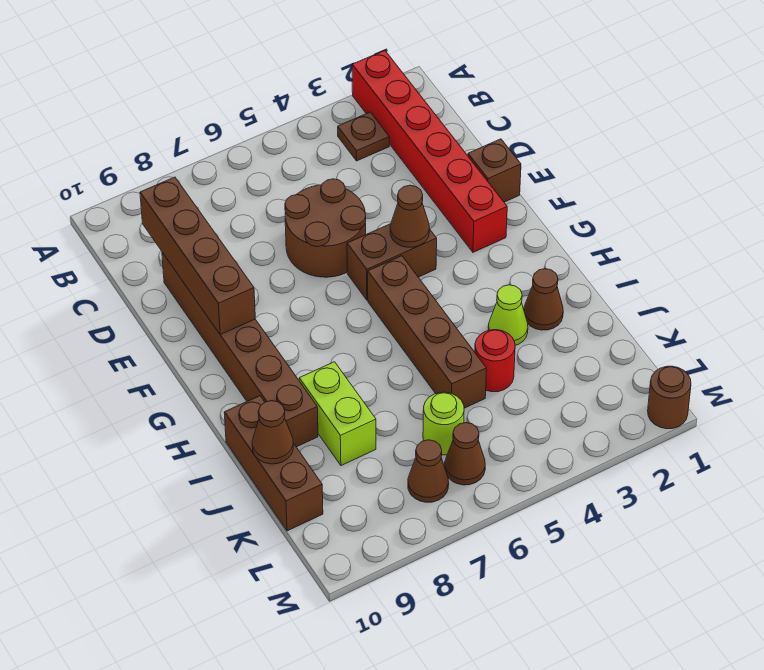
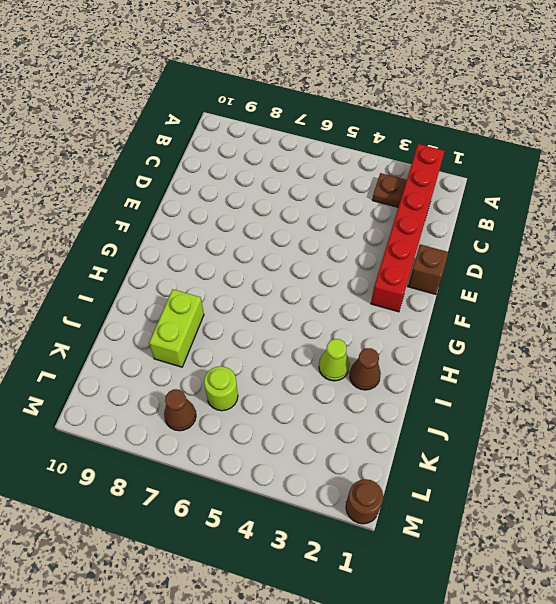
none -> brown 2x2 round brick [285,179,366,277]
none -> brown 1x6 brick [162,252,318,447]
none -> brown 1x2 brick [347,224,437,300]

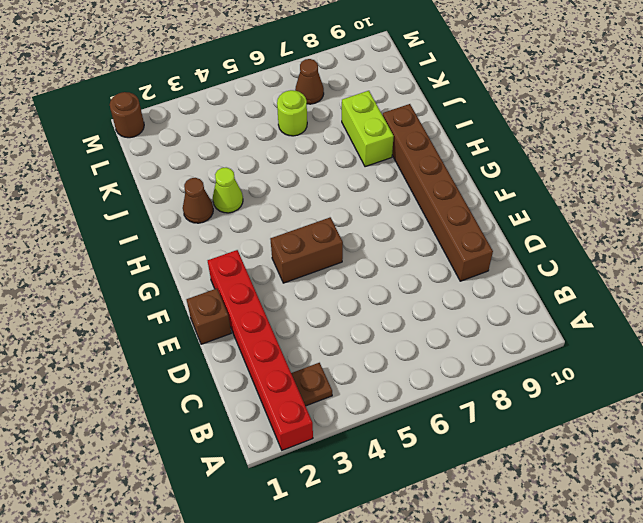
none -> brown 2x2 round brick [285,179,366,277]
none -> brown 1x4 brick [368,256,487,408]
none -> brown 1x3 brick [224,396,323,531]

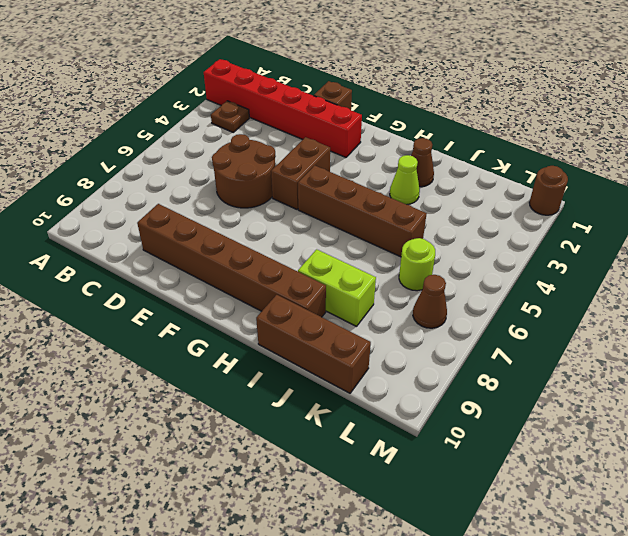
none -> red 1x1 round brick [475,330,515,392]
none -> brown 1x1 cone [445,423,485,485]
none -> brown 1x4 brick [140,177,255,334]

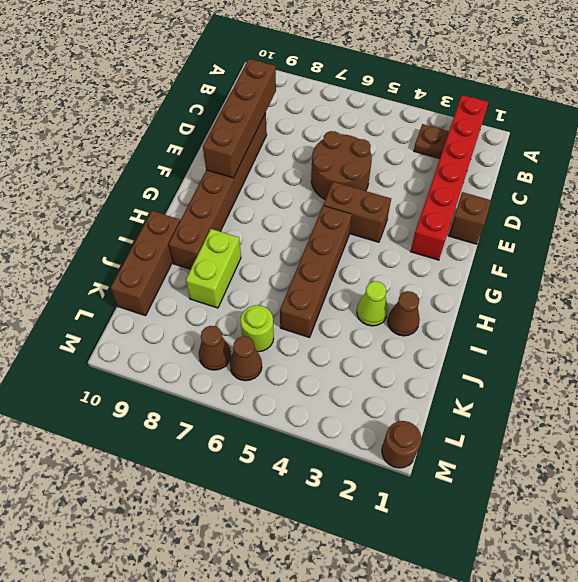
none -> red 1x1 round brick [475,330,515,392]
none -> brown 1x1 cone [390,185,429,247]
none -> brown 1x1 cone [252,401,293,464]

